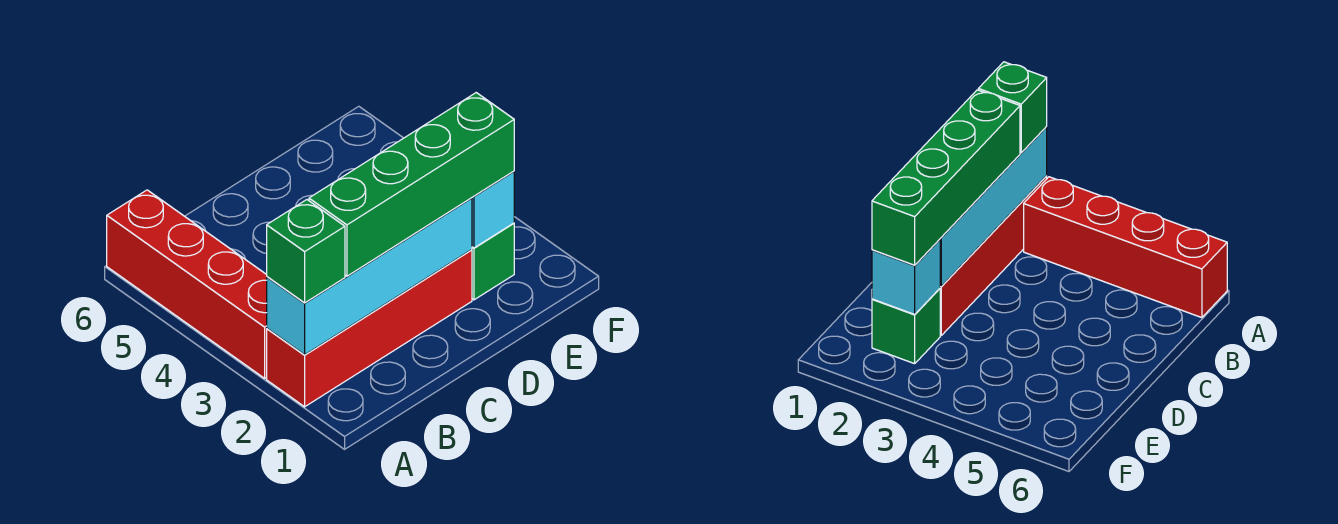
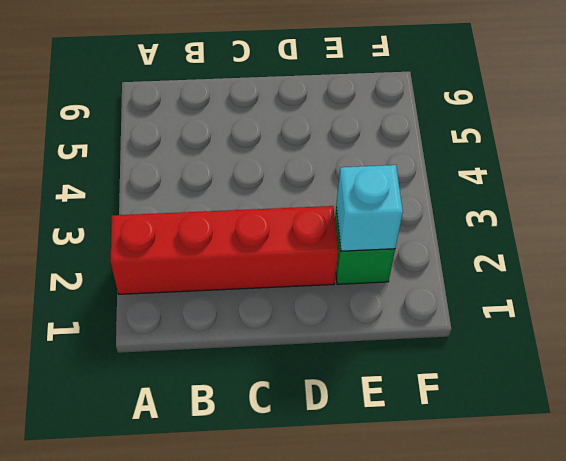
none -> red 1x4 brick [107,190,267,378]
none -> cyan 1x4 brick [267,198,472,355]

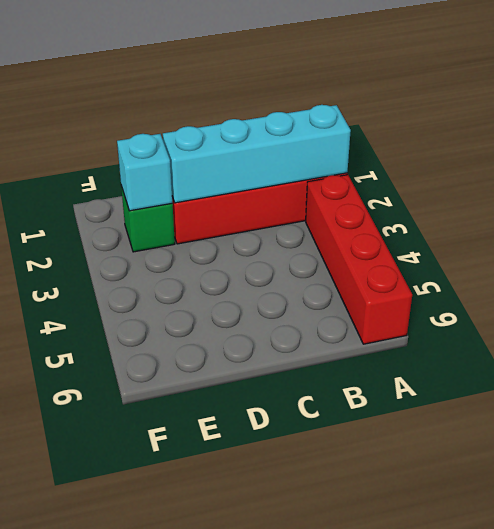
none -> green 1x1 brick [267,200,345,303]
none -> green 1x4 brick [309,93,514,276]

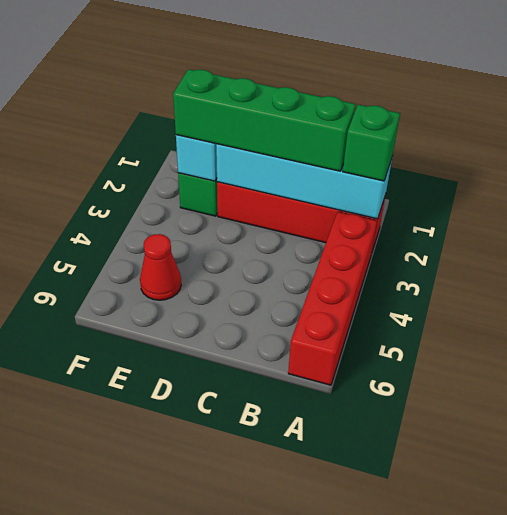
red 1x1 cone [140,234,181,300] -> none

